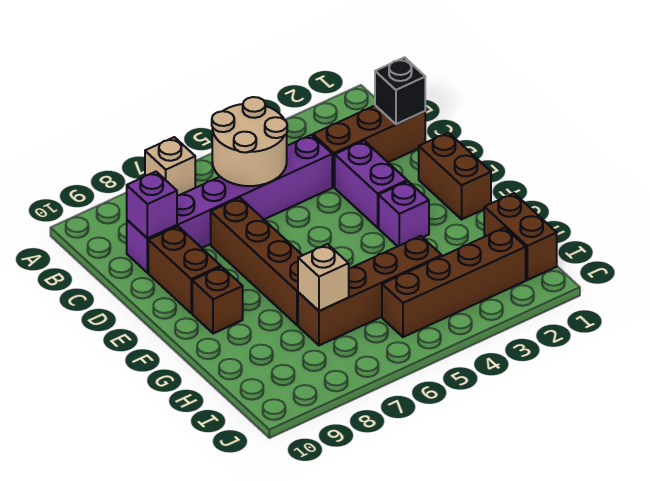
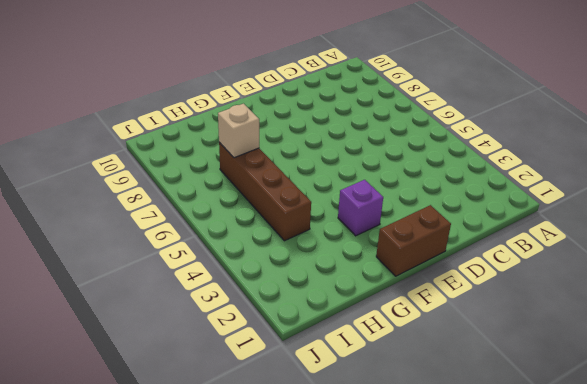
none -> tan 1x1 brick [145,137,195,196]
none -> brown 1x3 brick [313,106,425,187]
none -> purple 1x6 brick [127,135,332,273]

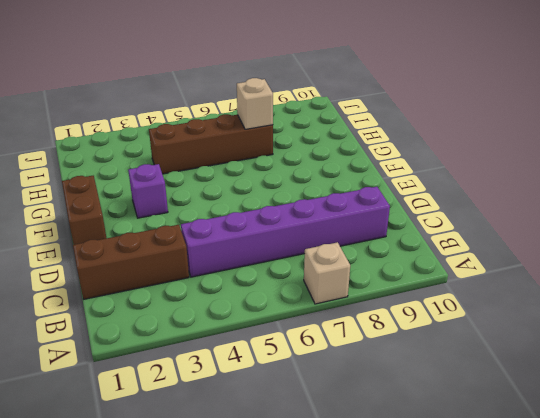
none -> purple 1x2 brick [335,141,407,228]
none -> brown 1x4 brick [211,198,302,325]
none -> brown 1x2 brick [148,226,221,313]

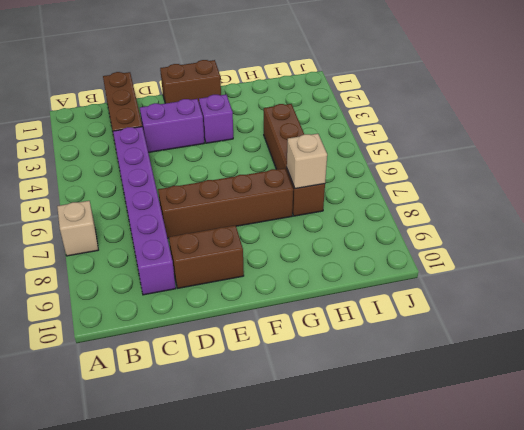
none -> brown 1x1 brick [192,267,243,334]
none -> brown 1x2 brick [484,193,557,280]
none -> brown 1x4 brick [382,228,526,337]

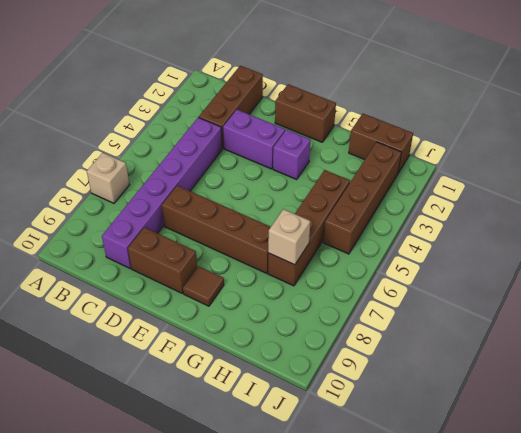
brown 1x1 tile [183,266,224,306] -> brown 1x1 brick [192,267,243,334]
none -> tan 2x2 round brick [212,97,287,186]
none -> black 1x1 brick [375,57,425,124]
none -> purple 1x1 brick [127,172,177,238]

